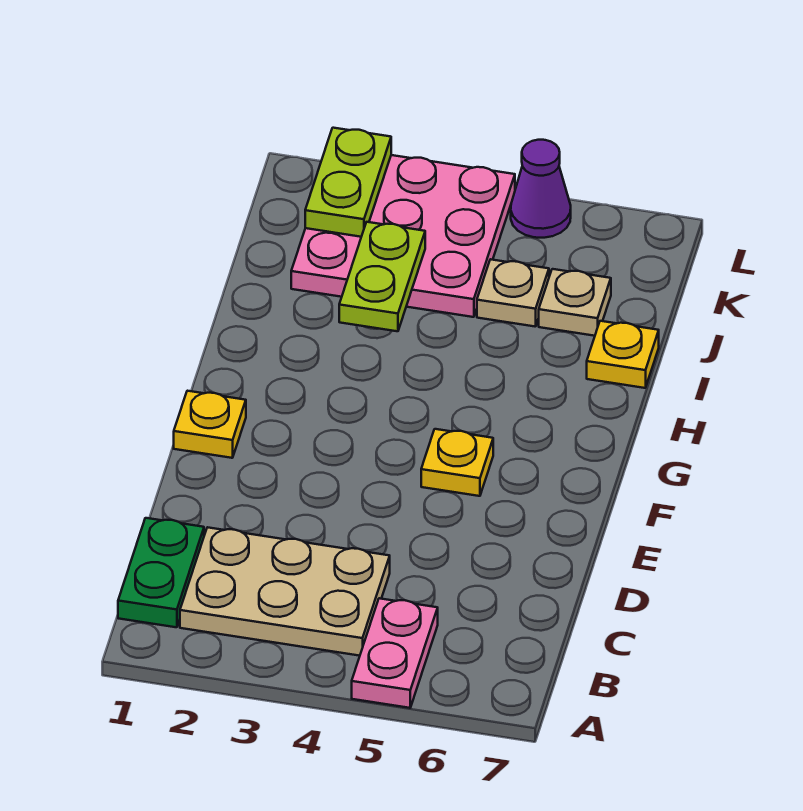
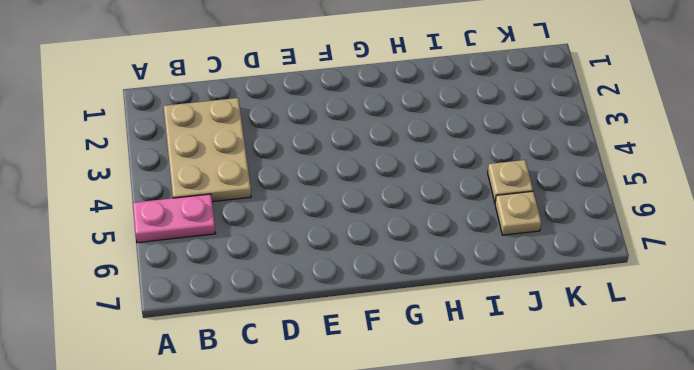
none -> green 1x2 plate [118,518,204,627]
none -> yellow 1x1 plate [174,391,246,458]
none -> yellow 1x1 plate [421,429,493,496]

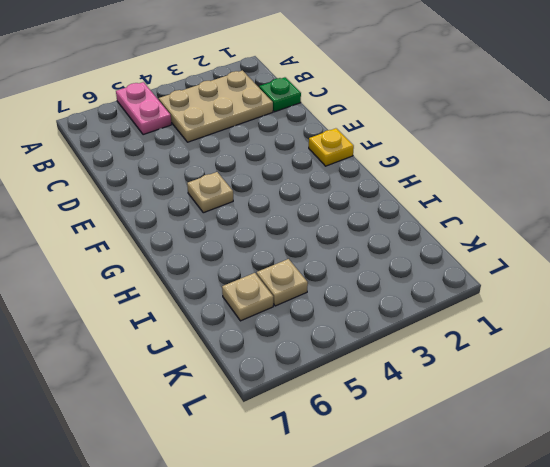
green 1x1 plate [259,77,301,112] -> green 1x2 plate [118,518,204,627]
tan 1x1 plate [187,172,233,213] -> yellow 1x1 plate [421,429,493,496]
none -> yellow 1x1 plate [587,321,659,388]
none -> pink 3x3 plate [291,155,515,317]
none -> purple 1x1 cone [511,140,571,238]

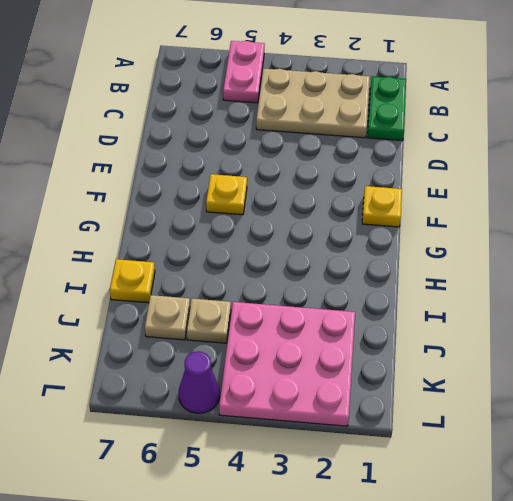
none -> lime 1x2 plate [339,222,425,331]
none -> lime 1x2 plate [305,128,391,237]

